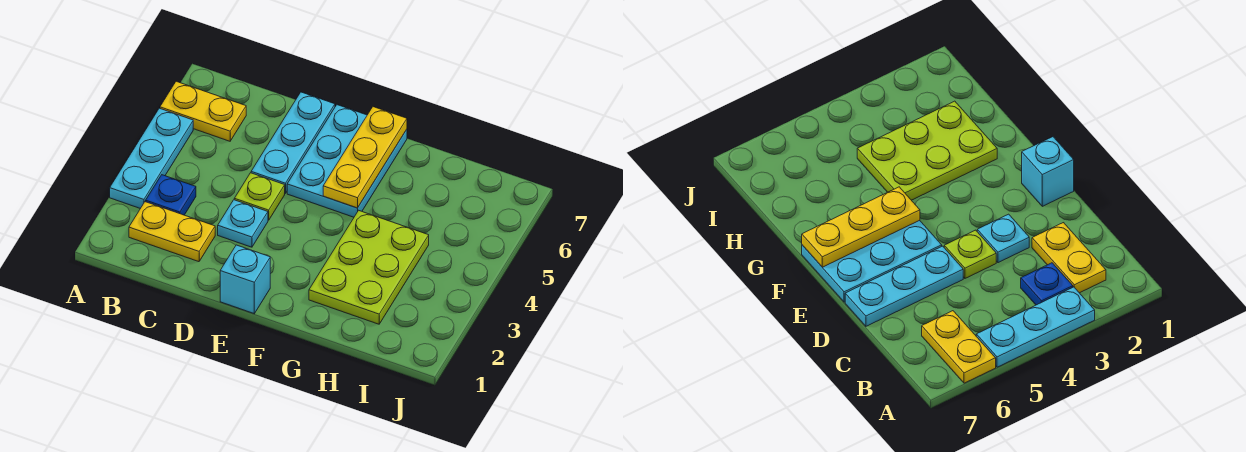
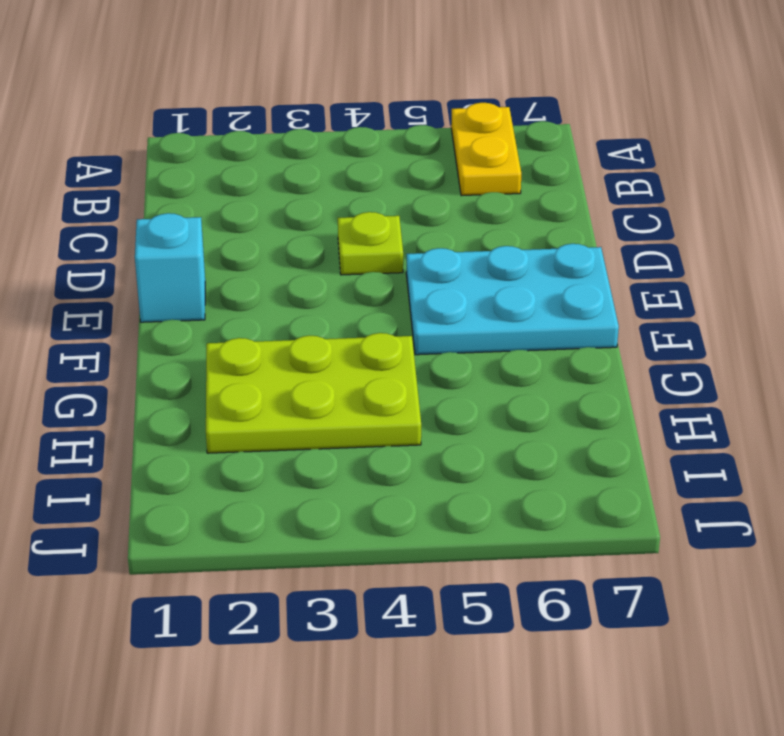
none -> cyan 1x3 plate [110,108,193,209]
none -> yellow 1x2 plate [129,202,215,262]

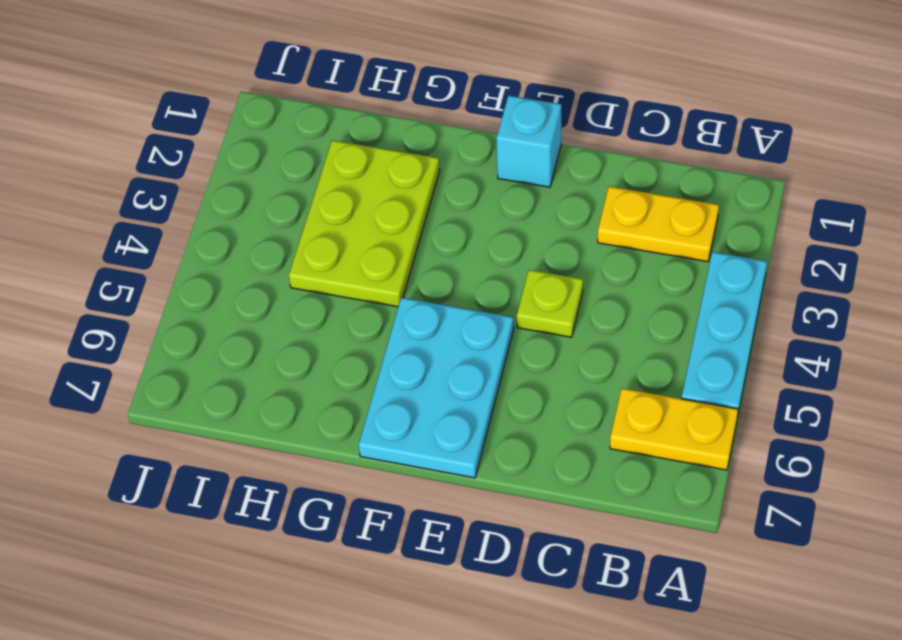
none -> blue 1x1 plate [146,175,196,215]
none -> cyan 1x1 plate [218,200,268,247]

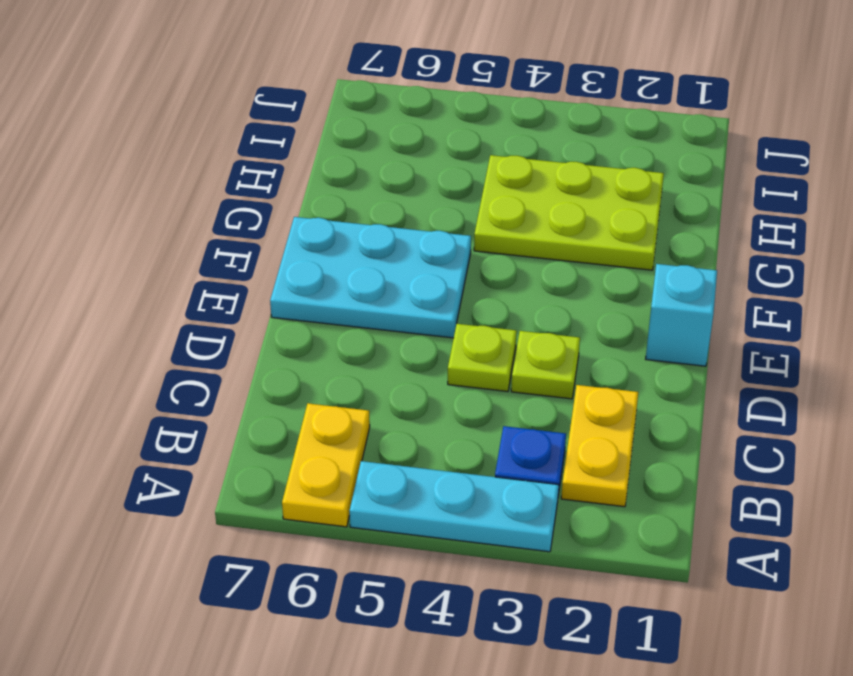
lime 1x1 plate [511,331,580,399] -> cyan 1x1 plate [218,200,268,247]
none -> cyan 1x3 plate [251,92,335,193]
none -> yellow 1x3 plate [323,107,407,208]

